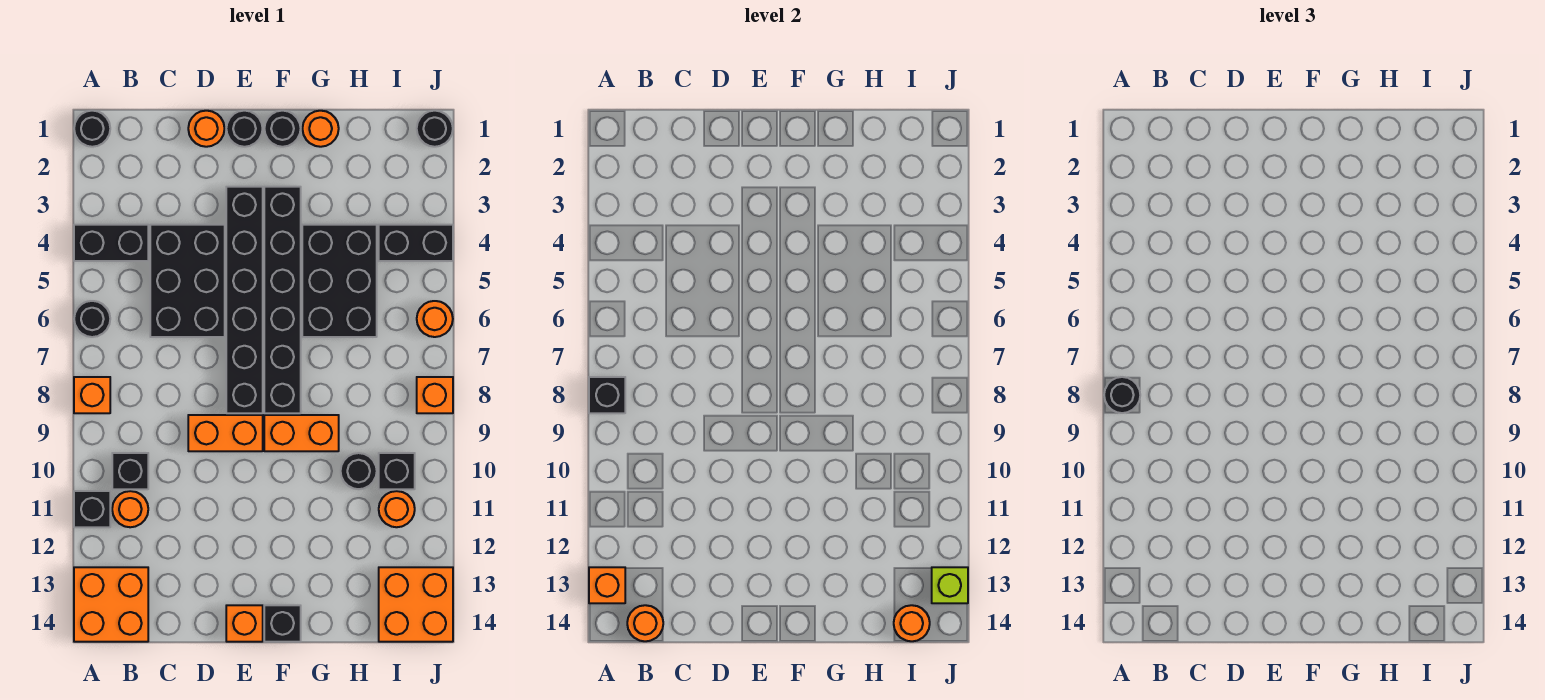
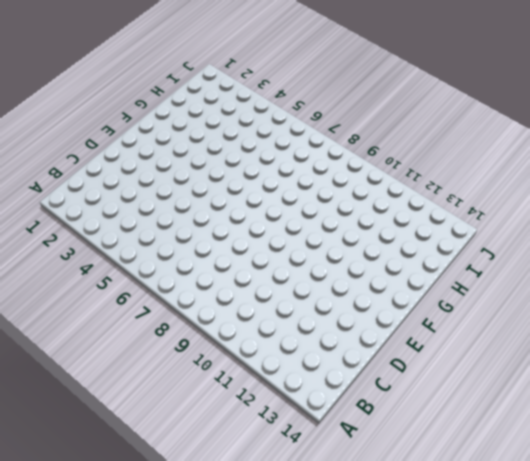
none -> black 1x1 round brick [74,111,110,147]
none -> black 1x2 brick [74,225,148,261]
none -> black 1x1 round brick [74,301,110,337]
none -> orange 1x1 brick [74,377,110,413]

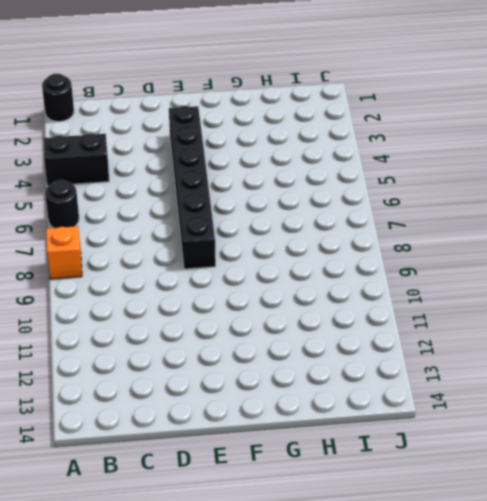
none -> black 1x1 brick [74,491,110,527]
none -> orange 2x2 brick [74,567,148,642]
none -> black 1x1 brick [112,453,148,489]
none -> orange 1x1 round brick [112,491,148,527]

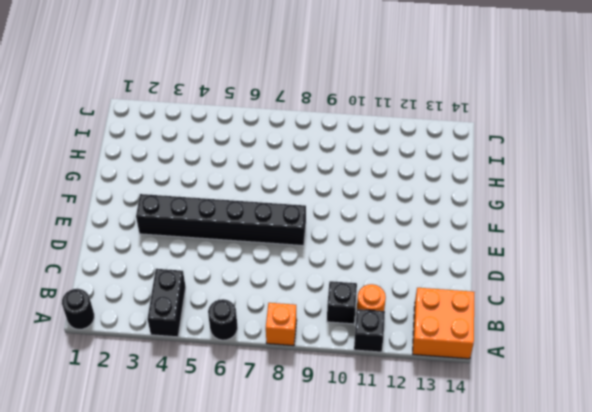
none -> black 2x3 brick [150,225,225,337]
none -> orange 1x1 round brick [188,111,225,147]
none -> orange 1x2 brick [188,415,263,451]
none -> black 1x1 round brick [226,111,263,147]

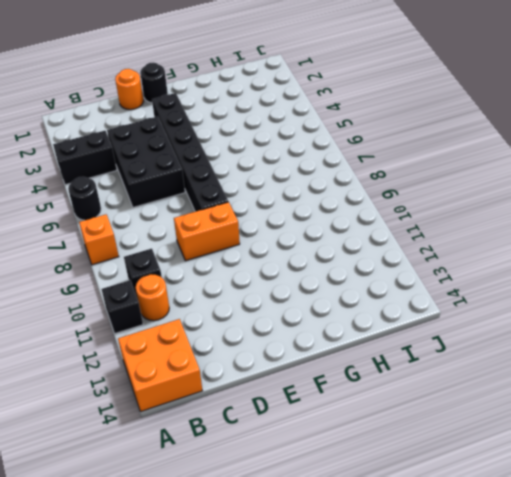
none -> black 1x1 round brick [74,111,110,147]
none -> orange 1x1 brick [226,605,263,642]
none -> black 1x1 round brick [264,111,301,147]
none -> black 1x6 brick [264,187,301,413]

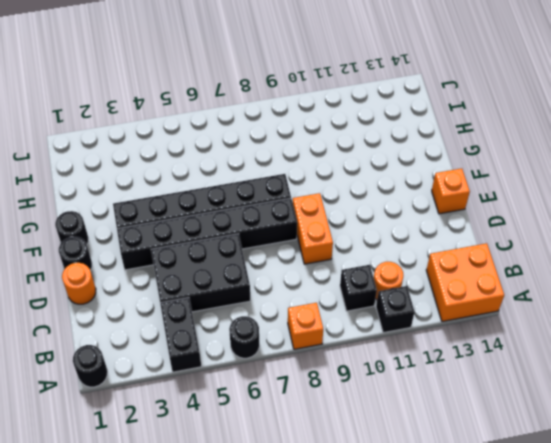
none -> orange 1x2 brick [264,415,339,451]
none -> black 1x1 brick [264,605,301,642]
none -> orange 1x1 round brick [302,111,339,147]
none -> black 2x3 brick [302,225,377,337]

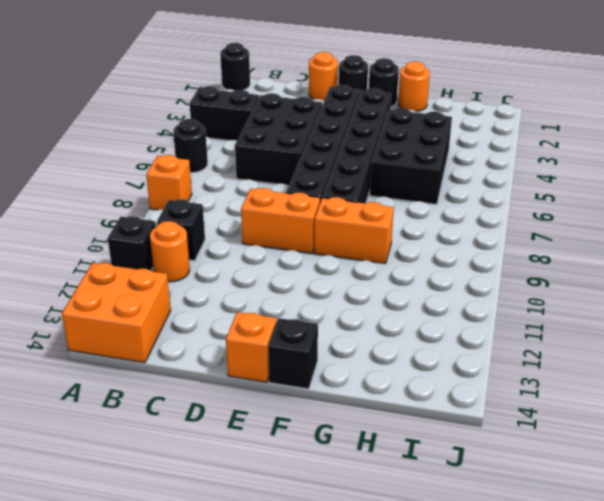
none -> black 1x1 round brick [341,453,377,489]
none -> black 1x2 brick [379,225,453,261]
none -> black 1x1 brick [379,453,415,489]
none -> orange 1x1 round brick [379,491,415,527]

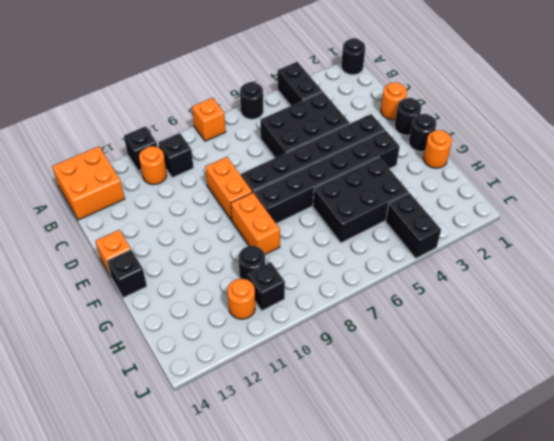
none -> orange 2x2 brick [379,567,453,642]
none -> black 1x1 round brick [417,111,453,147]
none -> orange 1x1 round brick [417,301,453,337]
none -> orange 1x1 brick [417,377,453,413]

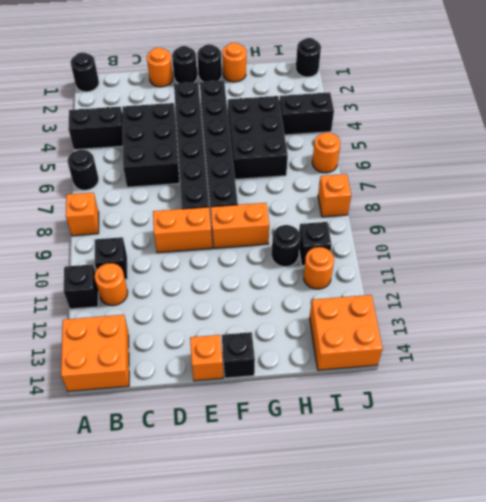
none -> black 1x1 brick [589,377,625,413]
none -> orange 1x1 brick [589,567,625,603]
none -> orange 1x1 round brick [627,605,663,641]
none -> orange 1x1 round brick [894,605,930,641]

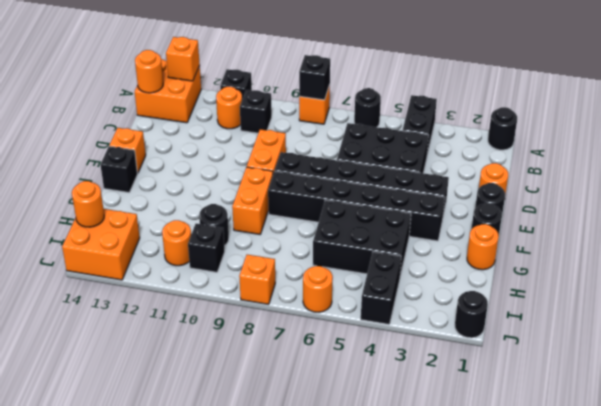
none -> lime 1x1 brick [932,567,968,603]
none -> black 1x1 round brick [1104,377,1140,413]

